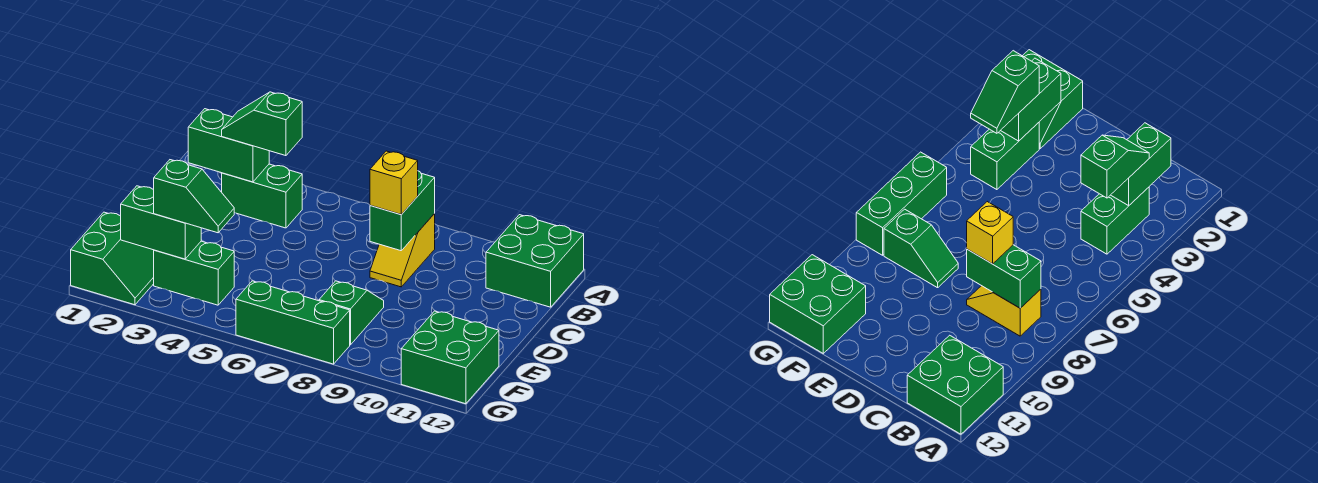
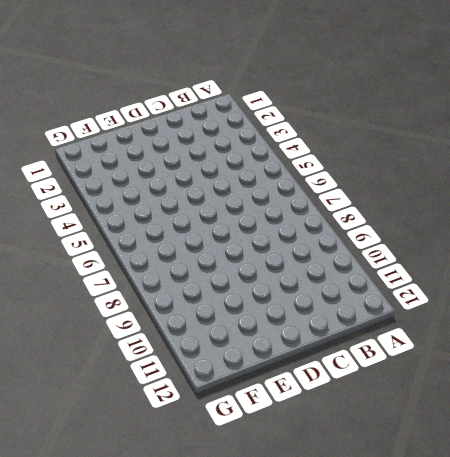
none -> green 2x2 brick [486,215,584,307]
none -> green 1x2 brick [222,164,302,228]
none -> yellow 1x2 slope [370,214,435,287]

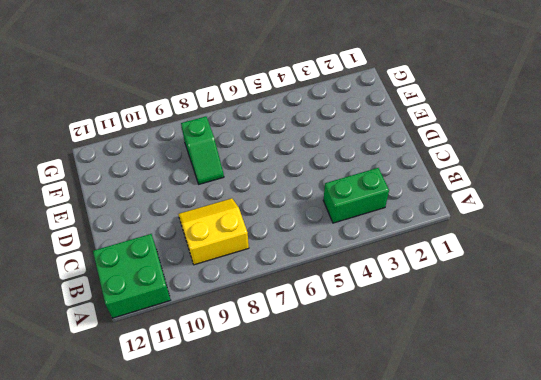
yellow 2x2 slope [178,198,249,265] -> yellow 1x2 slope [370,214,435,287]
none -> green 2x2 slope [71,212,154,305]
none -> green 1x2 brick [154,241,234,305]
none -> green 2x2 brick [401,311,499,404]

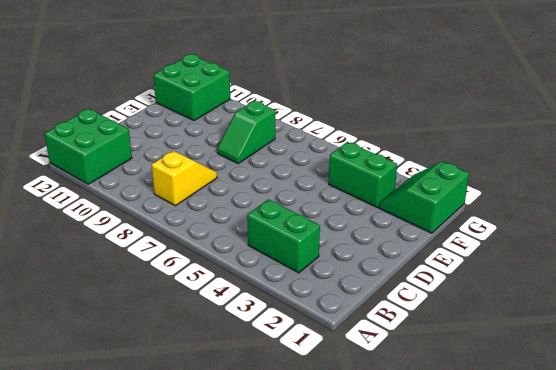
none -> green 1x3 brick [236,281,350,364]
none -> green 1x2 brick [188,109,269,182]
none -> green 1x2 brick [370,171,435,251]

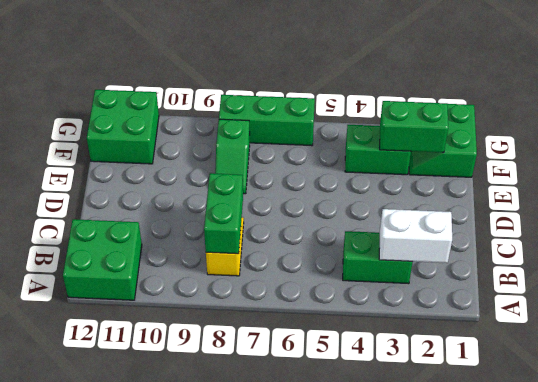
white 1x2 brick [379,209,452,263] -> green 1x2 brick [188,109,269,182]
none -> green 1x2 slope [222,92,302,156]
none -> yellow 1x1 brick [370,151,418,215]
none -> green 1x2 slope [154,160,234,233]

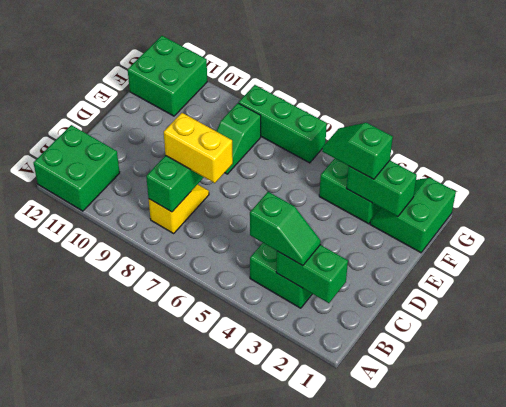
yellow 1x2 brick [164,113,233,183] -> yellow 1x1 brick [370,151,418,215]

